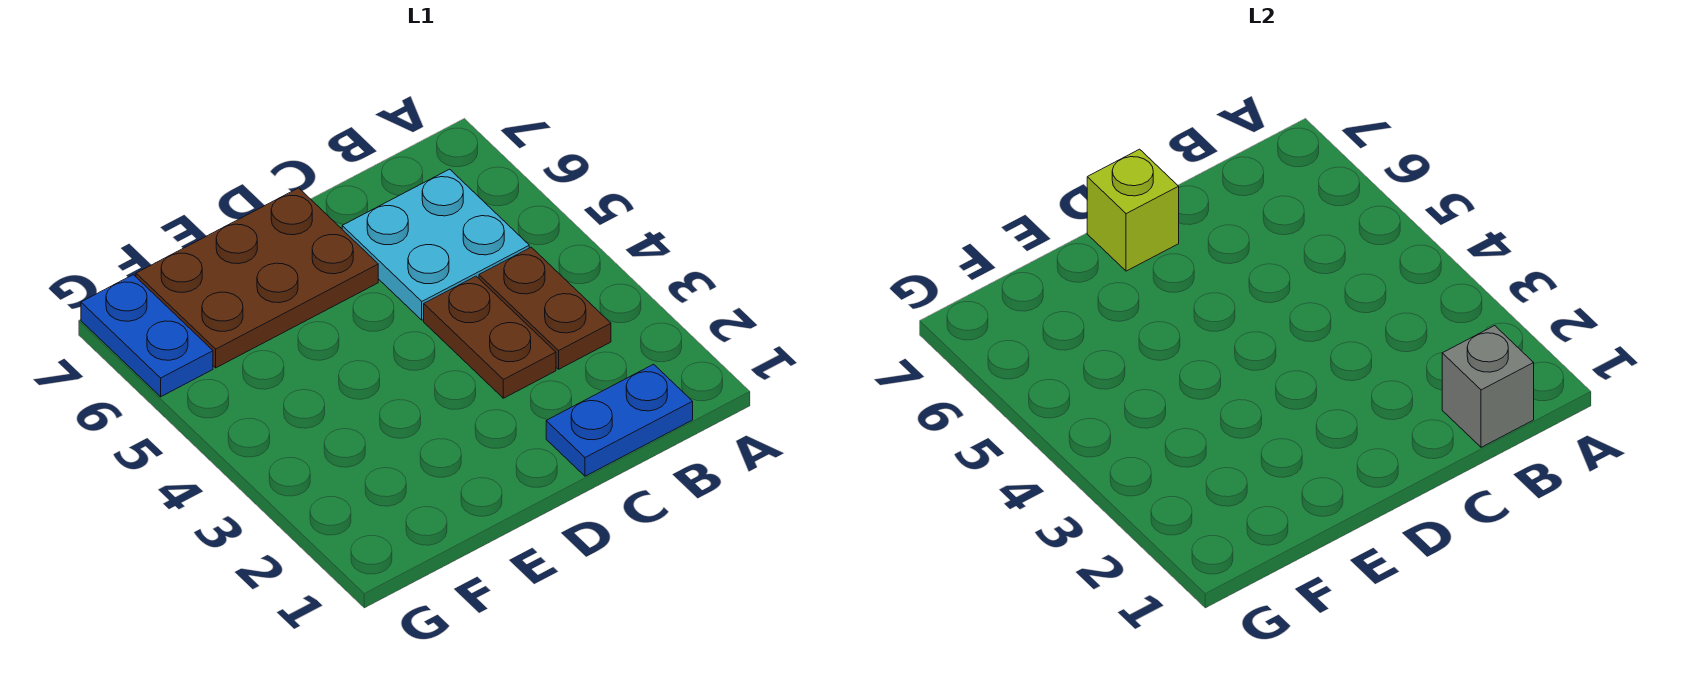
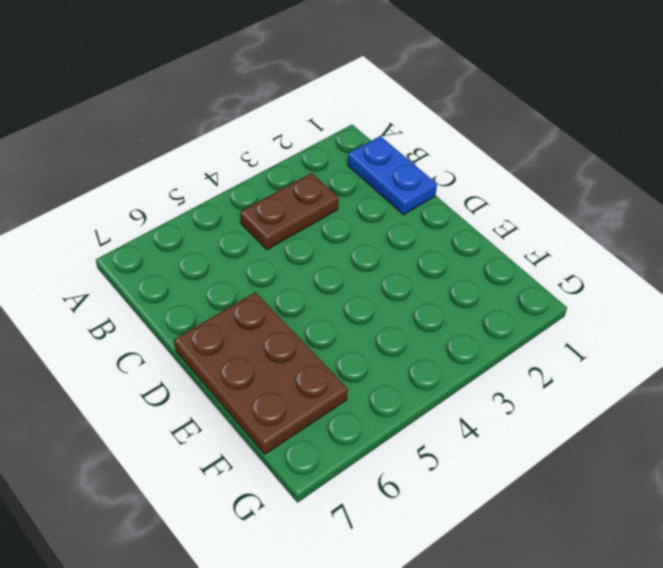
none -> cyan 2x2 plate [342,169,529,320]
none -> brown 1x2 plate [424,276,556,398]

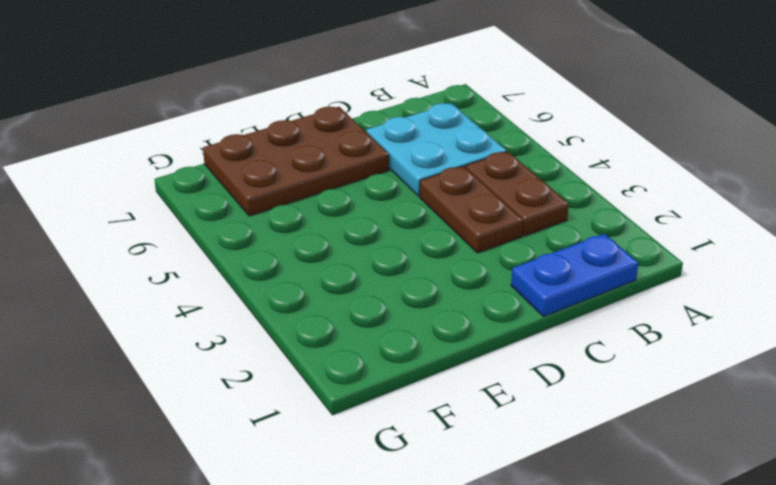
none -> blue 1x2 plate [81,275,213,397]
none -> grey 1x1 brick [1442,326,1534,447]

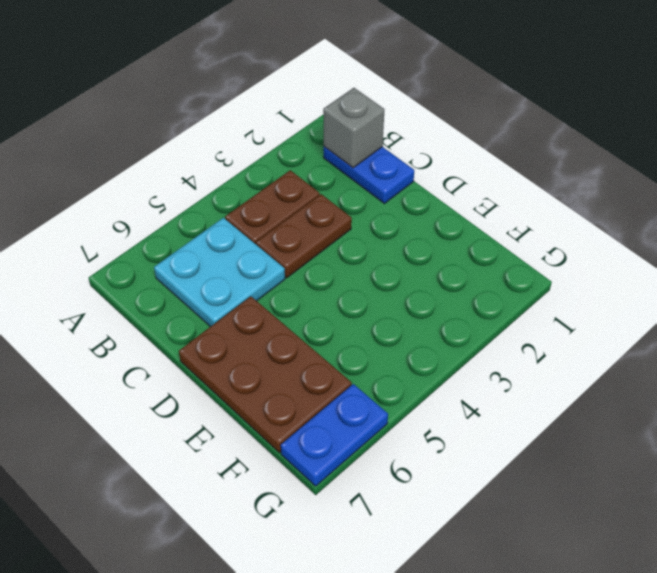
none -> lime 1x1 brick [1087,149,1179,271]

